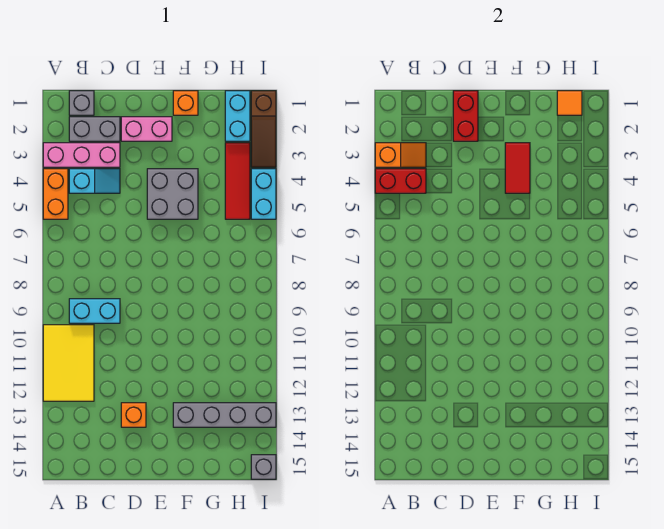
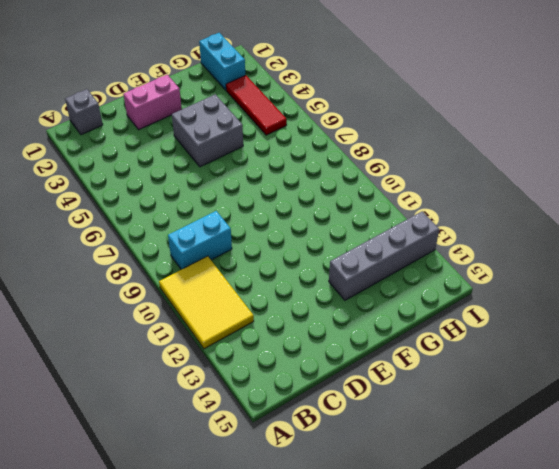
none -> pink 1x3 brick [43,143,120,167]
none -> orange 1x2 brick [43,169,68,219]
none -> grey 1x2 brick [69,117,120,141]

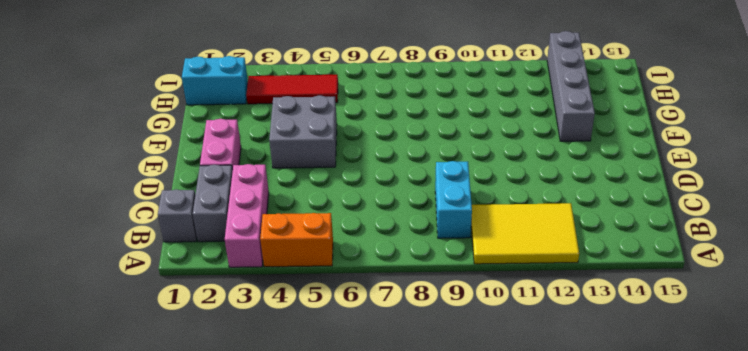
none -> cyan 1x2 slope [69,169,120,193]
none -> orange 1x1 brick [121,403,146,427]
none -> orange 1x1 brick [173,91,198,115]

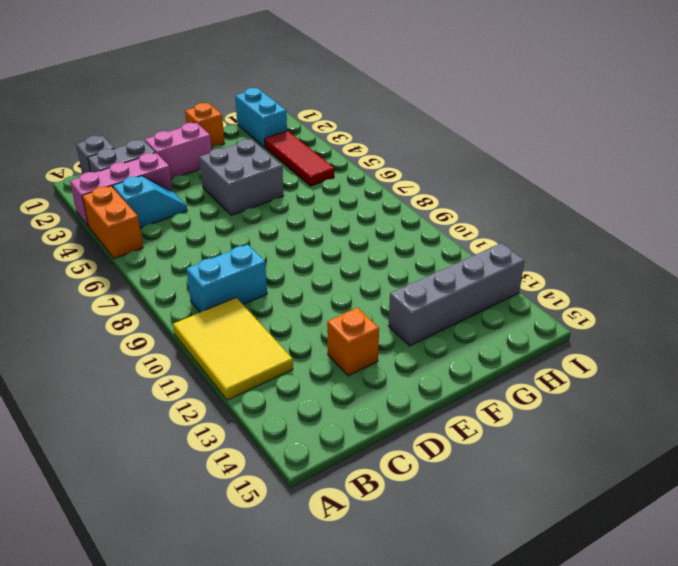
none -> brown 1x3 slope [251,91,276,167]
none -> cyan 1x2 brick [251,169,276,219]
none -> grey 1x1 brick [251,455,276,479]

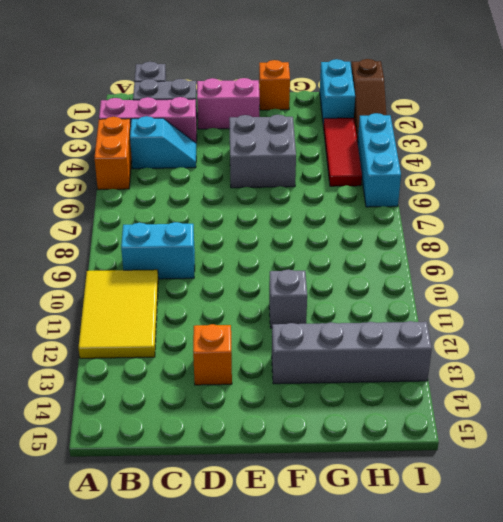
grey 1x1 brick [269,270,307,328] -> grey 1x1 brick moved to [251,455,276,479]
cyan 1x3 brick [358,113,401,207] -> cyan 1x2 brick [251,169,276,219]
none -> orange 1x2 slope [375,143,426,167]
none -> red 1x2 brick [375,169,426,193]
none -> red 1x2 brick [453,91,478,141]

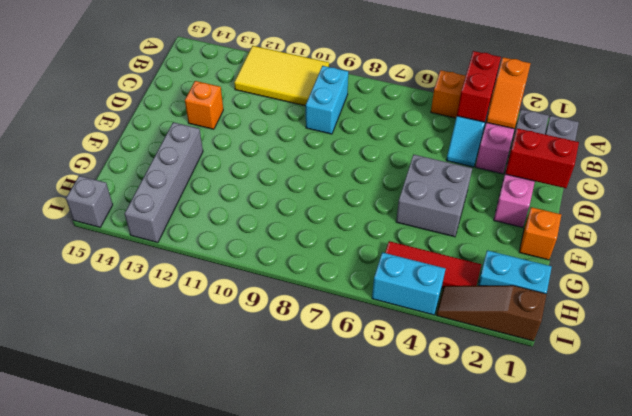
none -> red 1x2 tile [505,143,530,193]
none -> orange 1x1 tile [557,91,582,115]

